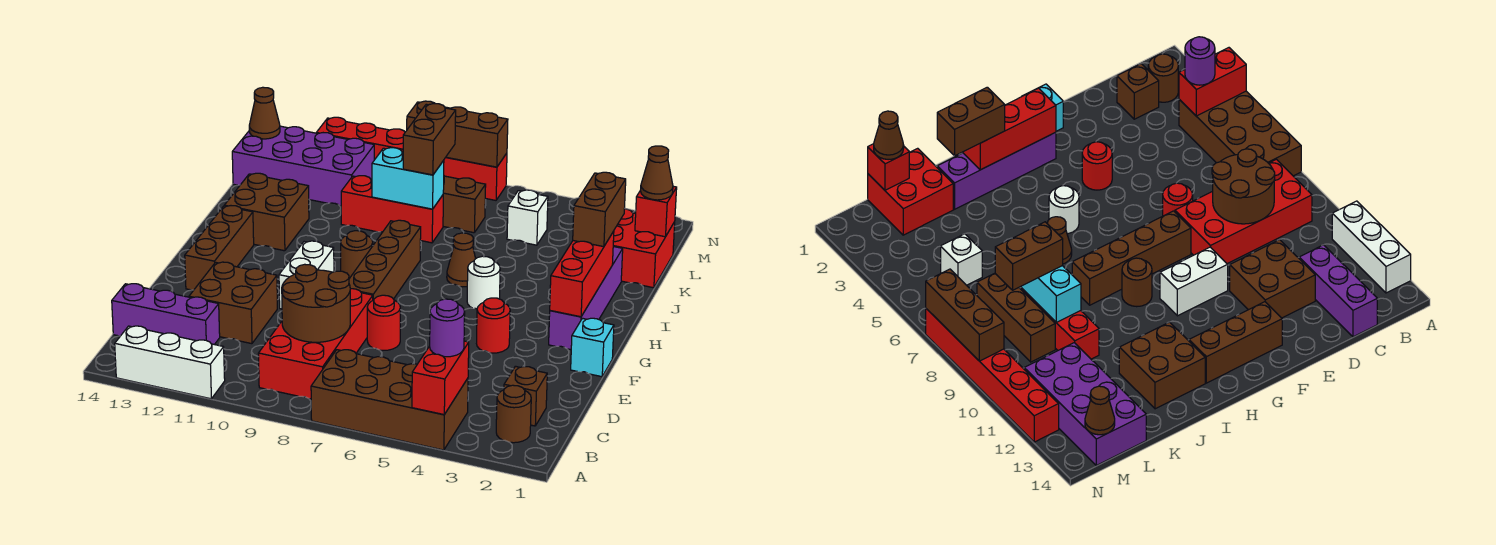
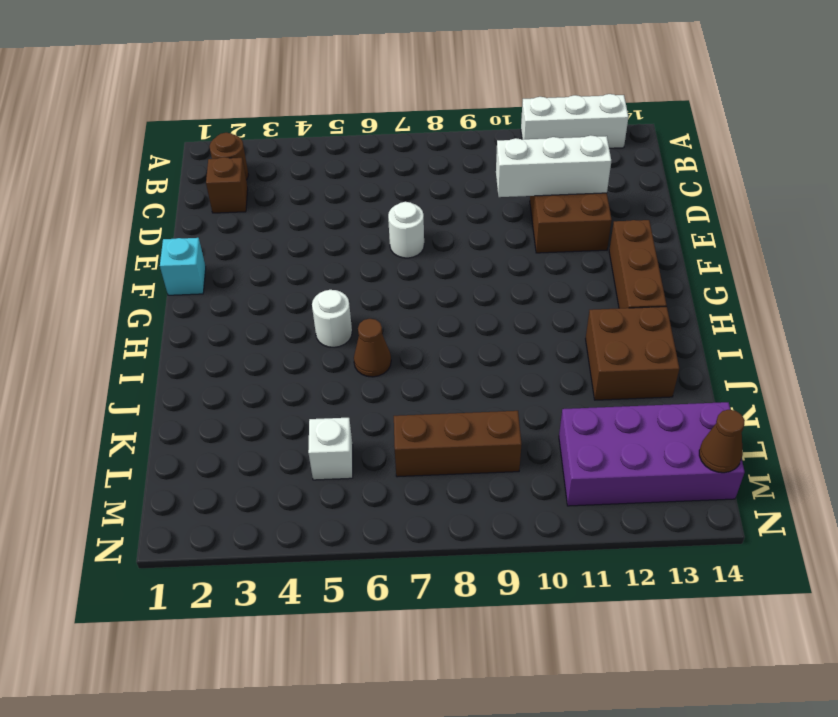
white 1x3 brick [496,135,611,197] -> none
white 1x1 round brick [388,202,424,258] -> red 1x1 round brick [367,295,400,350]
none -> brown 2x4 brick [311,350,468,450]
none -> red 2x4 brick [258,289,373,399]
none -> purple 1x3 brick [112,284,220,345]
none -> red 1x1 round brick [477,298,510,353]

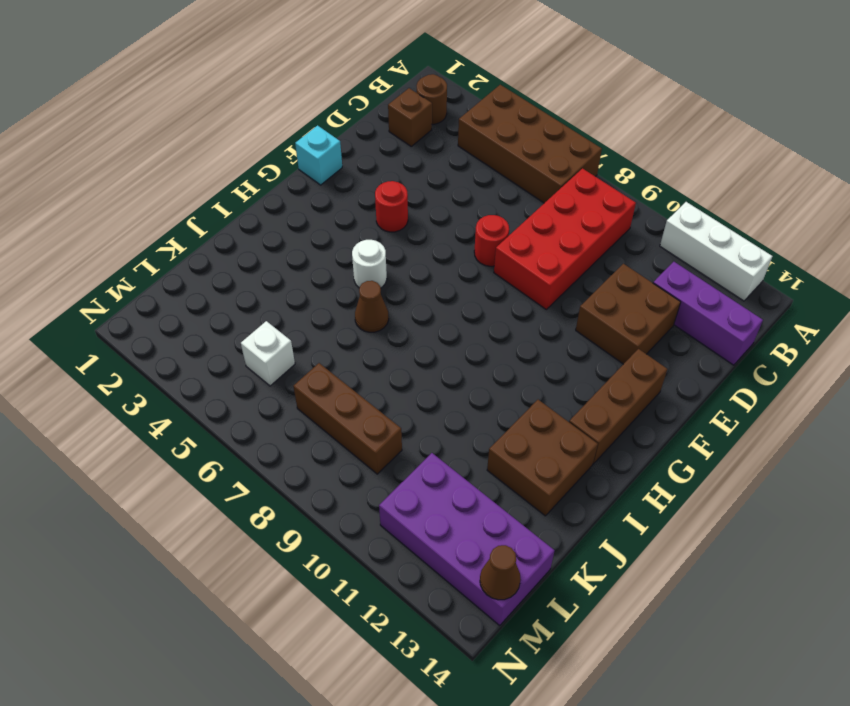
none -> brown 1x4 brick [349,220,421,300]
none -> white 1x2 brick [279,241,334,309]
none -> purple 1x4 brick [549,247,623,350]
none -> brown 1x1 round brick [341,231,373,279]

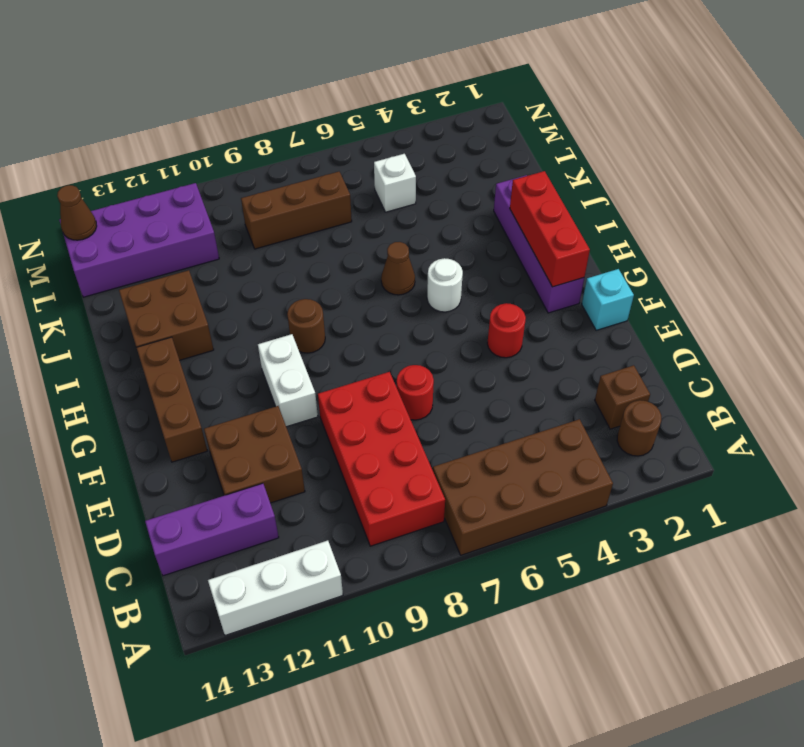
none -> brown 1x4 brick [349,220,421,300]
none -> red 2x2 brick [613,209,675,288]
none -> red 1x3 brick [341,176,443,243]
none -> red 1x6 brick [317,117,507,200]

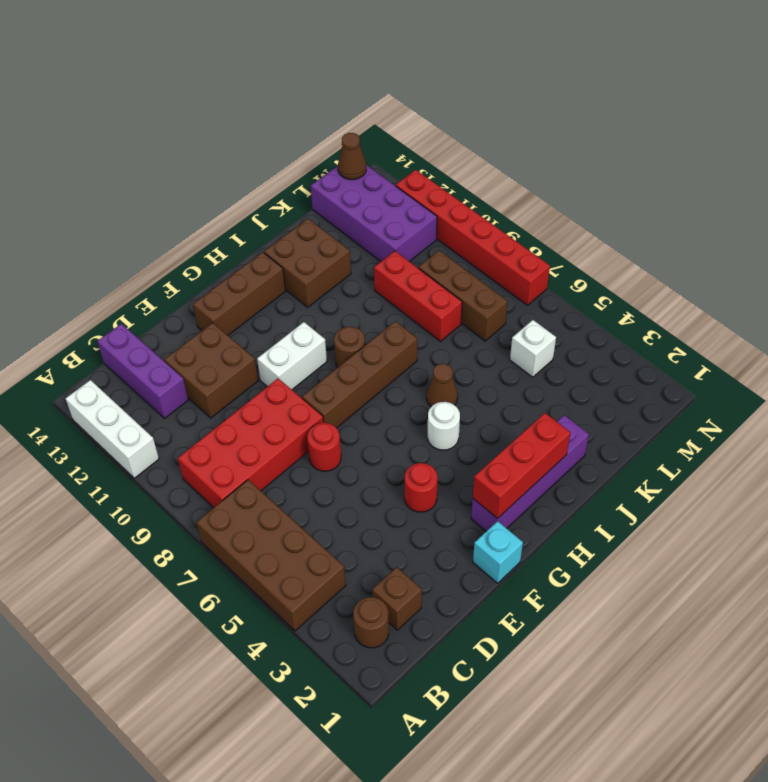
none -> red 2x2 brick [613,209,675,288]
none -> red 1x2 brick [412,341,469,415]
none -> brown 2x2 round brick [282,264,350,342]
none -> cyan 1x2 brick [372,148,444,209]

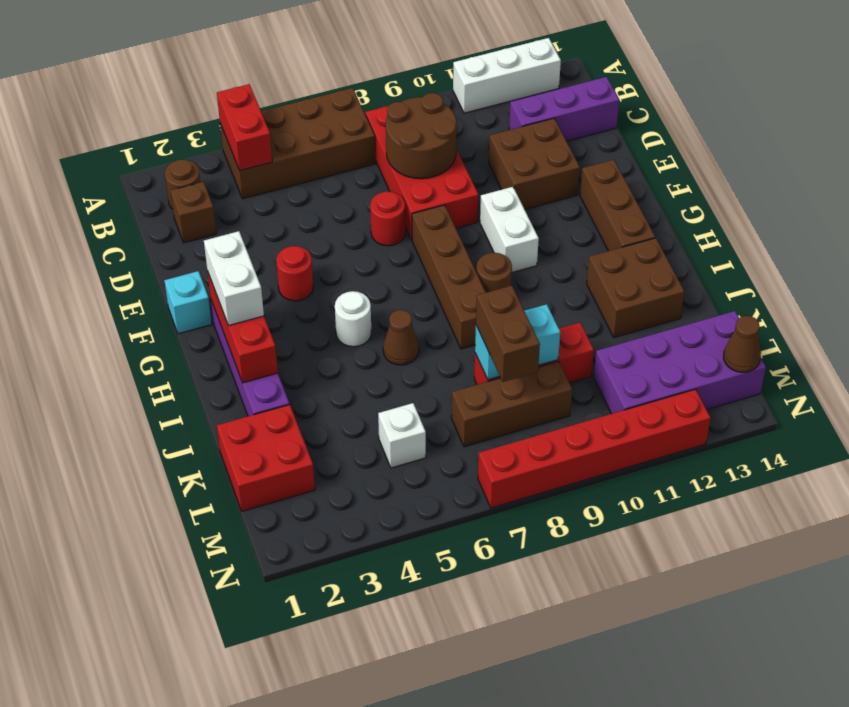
white 1x2 brick [204,231,264,326] -> none
none -> red 1x1 brick [635,186,677,237]
none -> brown 1x3 brick [407,101,508,167]
none -> purple 1x1 round brick [430,299,465,357]
none -> brown 1x2 brick [573,172,626,247]

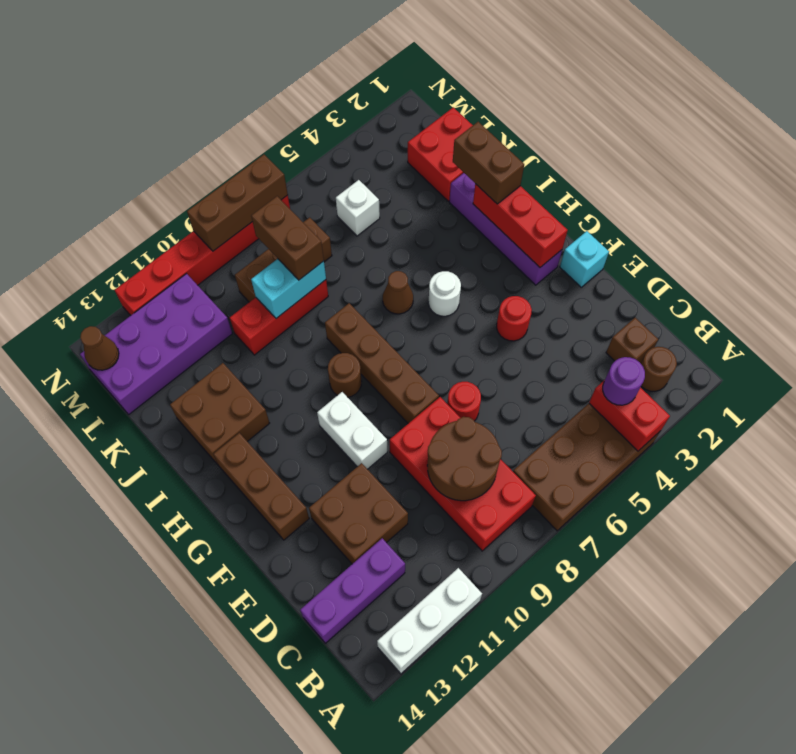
none -> red 1x1 brick [635,186,677,237]
none -> brown 1x1 cone [641,146,673,200]

